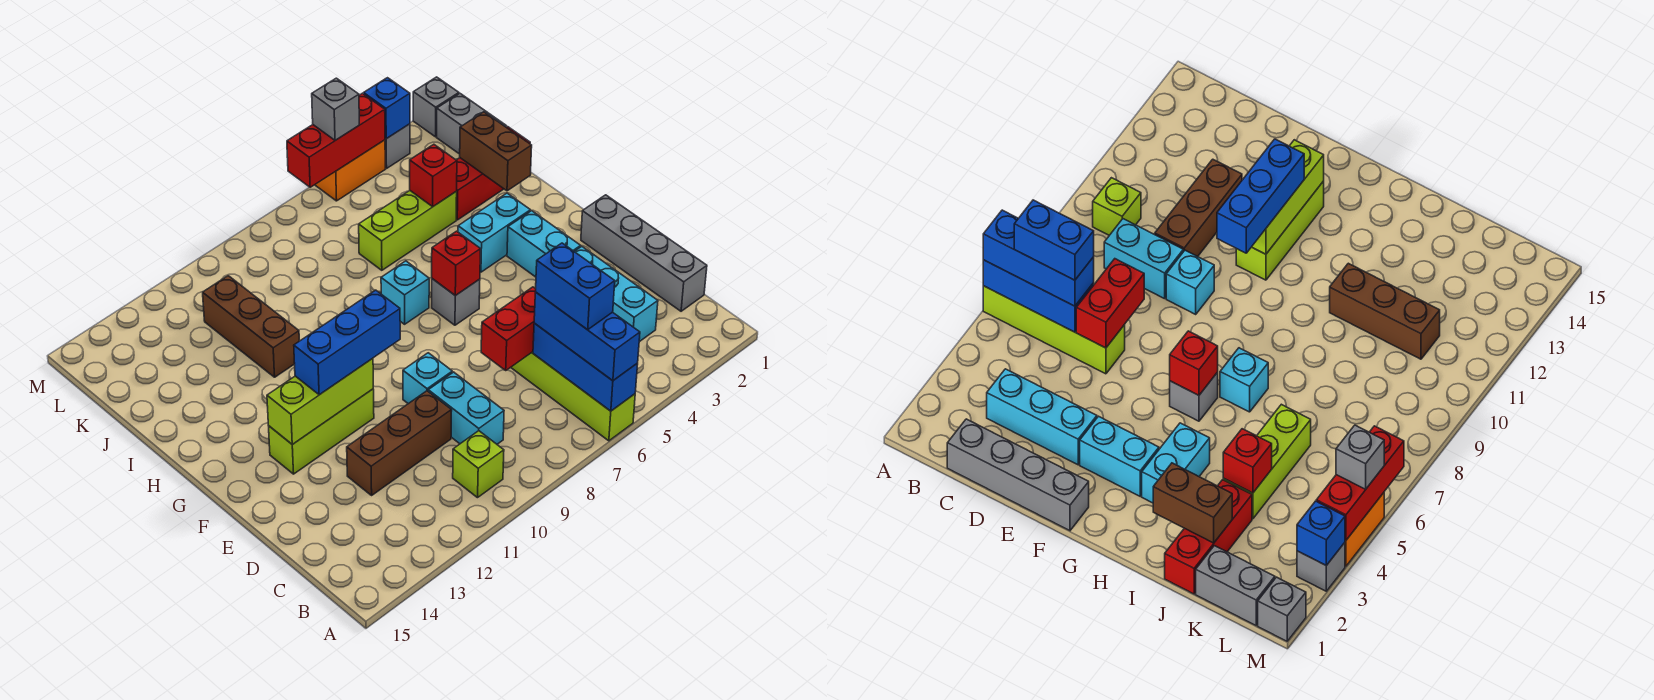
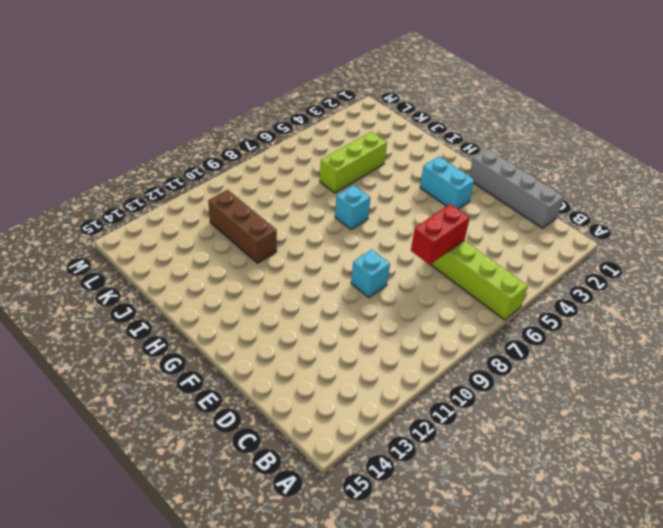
none -> lime 1x1 brick [453,431,504,498]
none -> cyan 1x3 brick [574,246,658,342]
none -> cyan 1x2 brick [428,372,504,444]
none -> brown 1x3 brick [347,391,452,495]

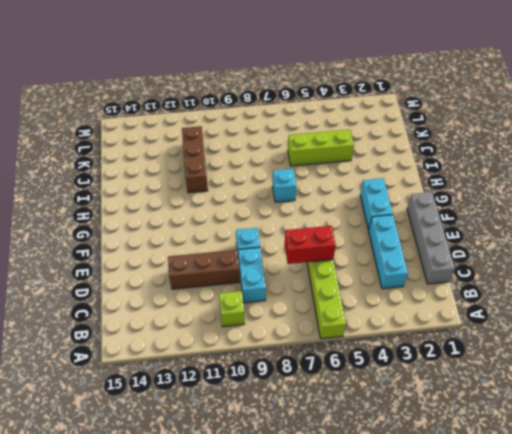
none -> lime 1x3 brick [269,389,374,474]
none -> grey 1x1 brick [432,279,480,325]
none -> cyan 1x2 brick [458,193,530,272]
none -> red 1x3 brick [456,127,530,220]

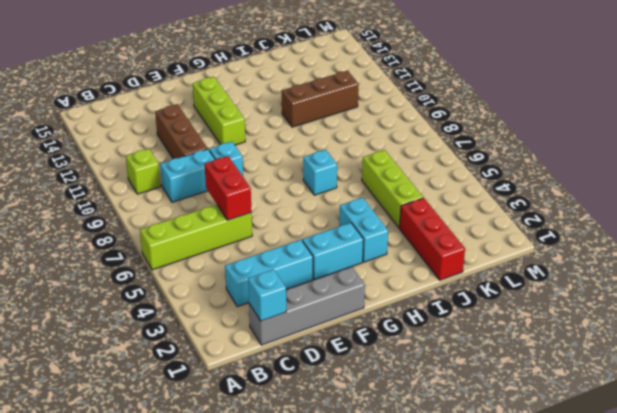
cyan 1x1 brick [248,269,286,321] -> none
none -> grey 1x1 brick [432,279,480,325]
none -> grey 1x2 brick [437,94,506,154]
none -> grey 1x1 brick [413,77,459,137]
none -> grey 1x1 brick [385,124,410,168]

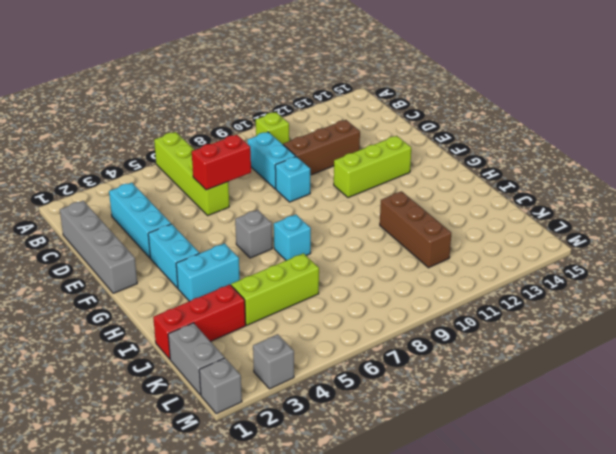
none -> orange 1x2 brick [315,140,385,201]
none -> blue 1x3 brick [533,323,638,411]
none -> lime 1x3 brick [267,358,373,444]
none -> red 1x1 brick [432,231,481,296]

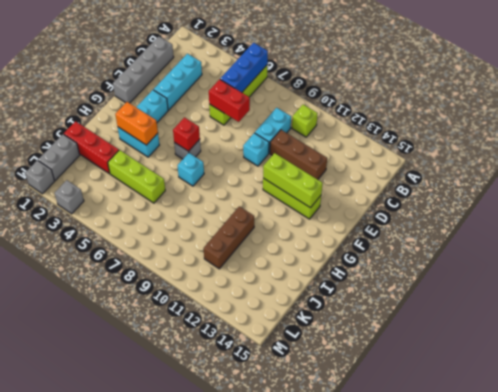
orange 1x2 brick [115,102,158,145] -> orange 1x2 brick moved to [315,140,385,201]
none -> brown 1x2 brick [460,112,532,191]
none -> red 1x1 brick [410,144,457,207]
none -> blue 1x1 brick [364,78,410,139]
none -> red 1x3 brick [287,93,385,187]

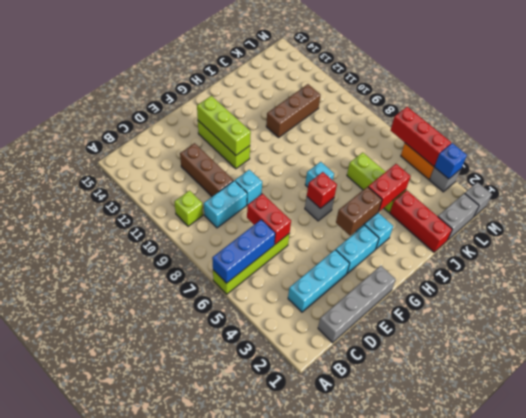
brown 1x2 brick [336,187,382,235] -> brown 1x2 brick moved to [460,112,532,191]
red 1x2 brick [368,164,411,211] -> red 1x1 brick [410,144,457,207]
none -> blue 1x3 brick [534,292,640,381]
none -> blue 1x3 brick [294,290,400,395]
none -> grey 1x1 brick [312,78,359,140]
none -> blue 1x2 brick [535,243,615,330]

